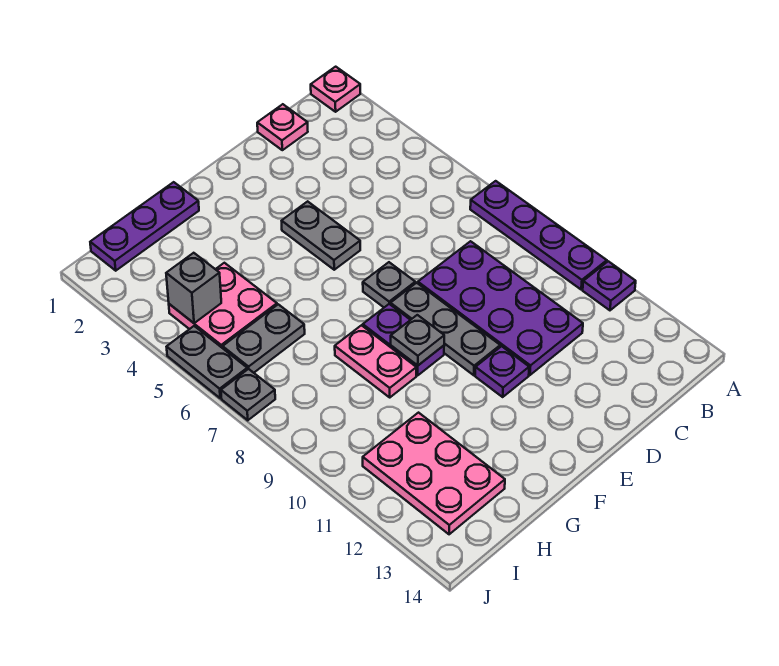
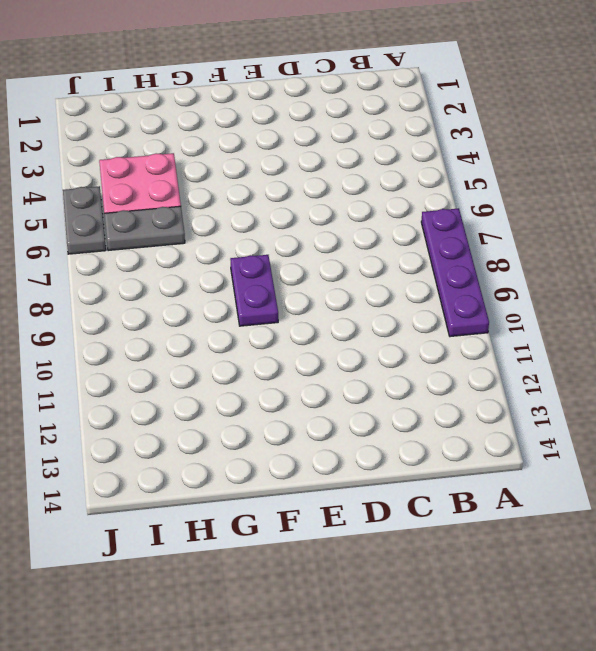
none -> pink 1x1 plate [311,67,360,112]
none -> purple 1x1 plate [583,261,636,310]
none -> pink 1x1 plate [257,104,308,150]

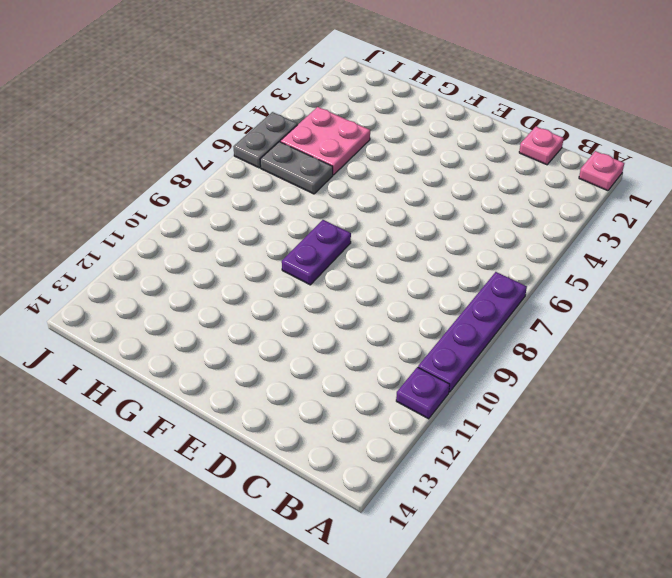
none -> purple 2x4 plate [418,241,583,375]
none -> grey 1x2 plate [282,201,360,270]
none -> grey 1x1 plate [363,262,415,307]

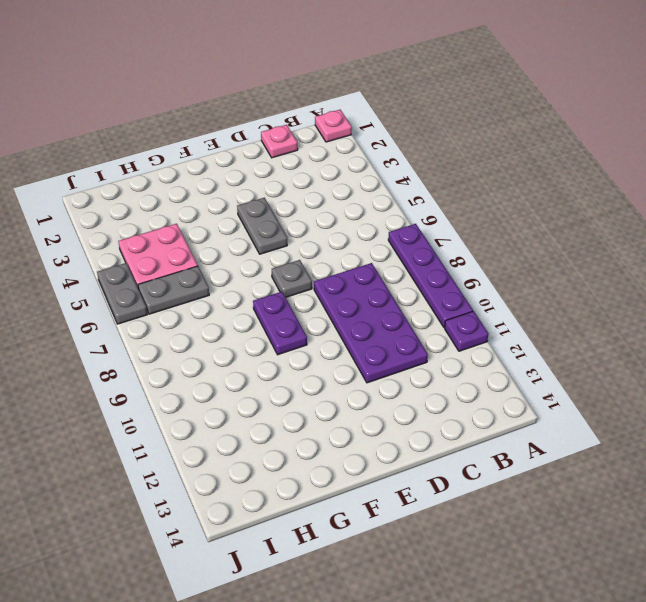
none -> grey 1x3 plate [391,283,500,375]
none -> purple 1x1 plate [475,346,529,397]
none -> purple 1x3 plate [90,182,199,271]

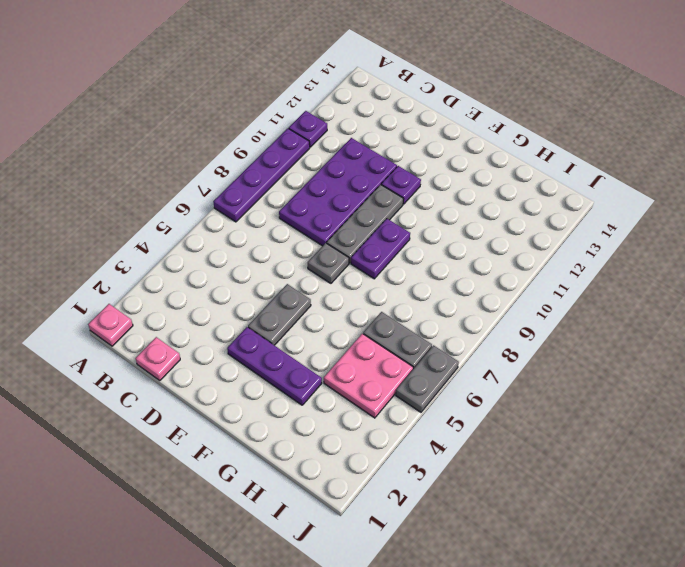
purple 1x3 plate [227,327,322,405] -> purple 1x3 plate moved to [90,182,199,271]
none -> pink 1x2 plate [335,325,416,397]
none -> pink 2x3 plate [363,413,505,534]
none -> grey 1x1 plate [221,369,275,420]

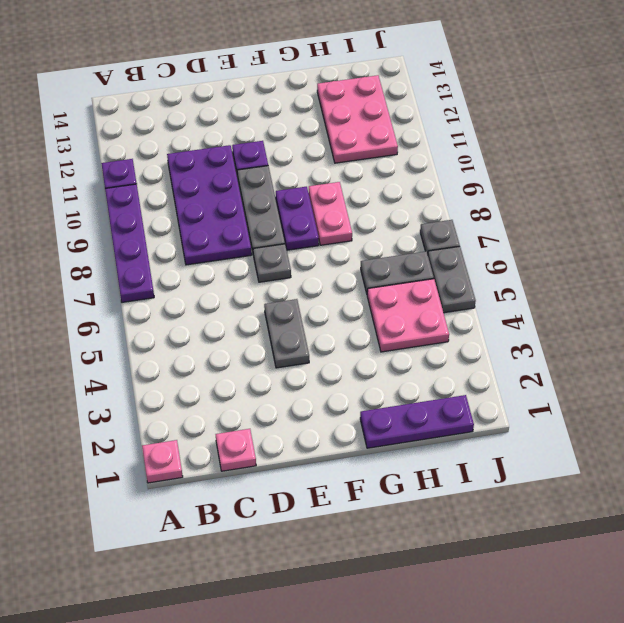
none -> grey 1x1 plate [391,315,444,366]
none -> grey 1x1 brick [166,253,221,323]

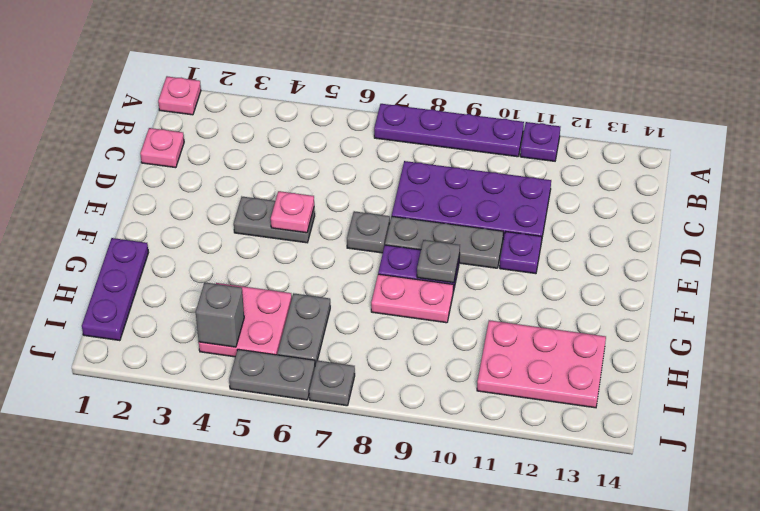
pink 1x1 plate [271,191,314,233] -> none

